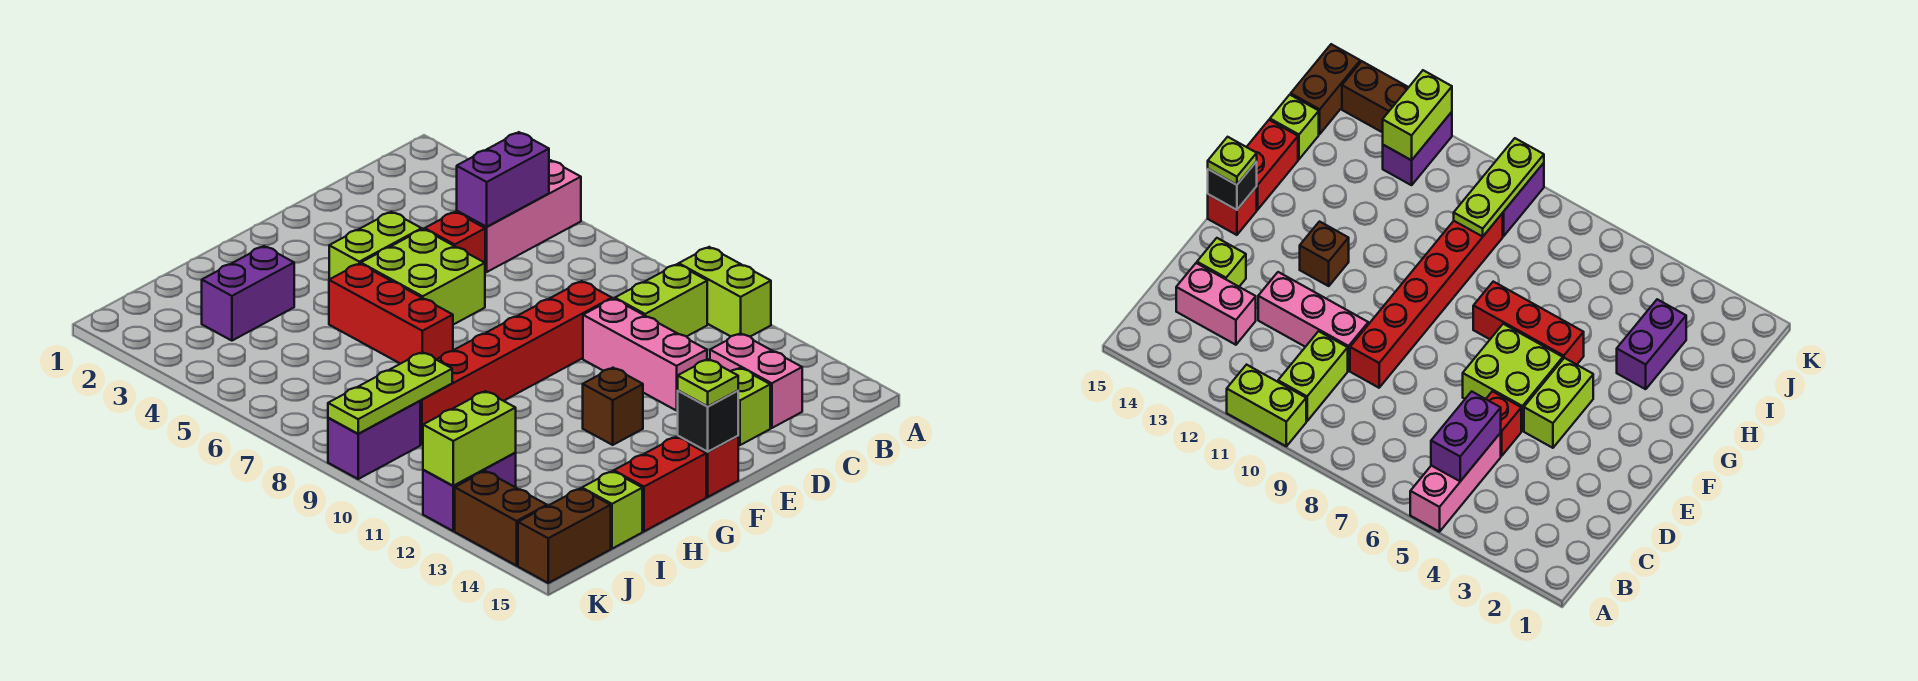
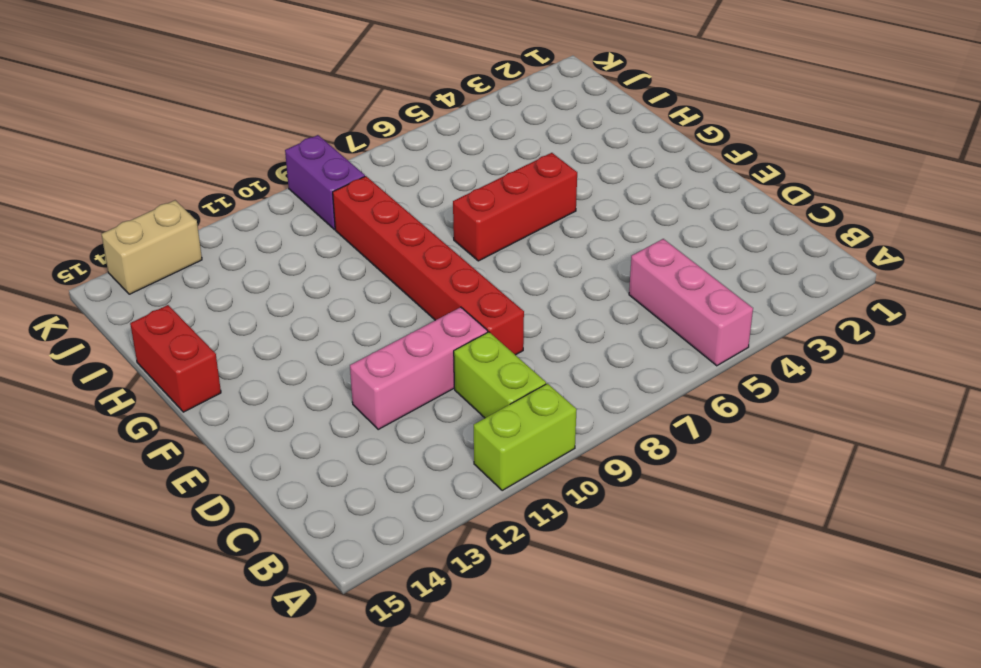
tan 1x2 brick [101,200,202,294] -> brown 1x2 brick [455,471,547,566]
none -> pink 1x2 brick [710,333,802,428]
none -> red 1x1 brick [425,212,485,263]
none -> lime 1x1 brick [731,368,770,445]

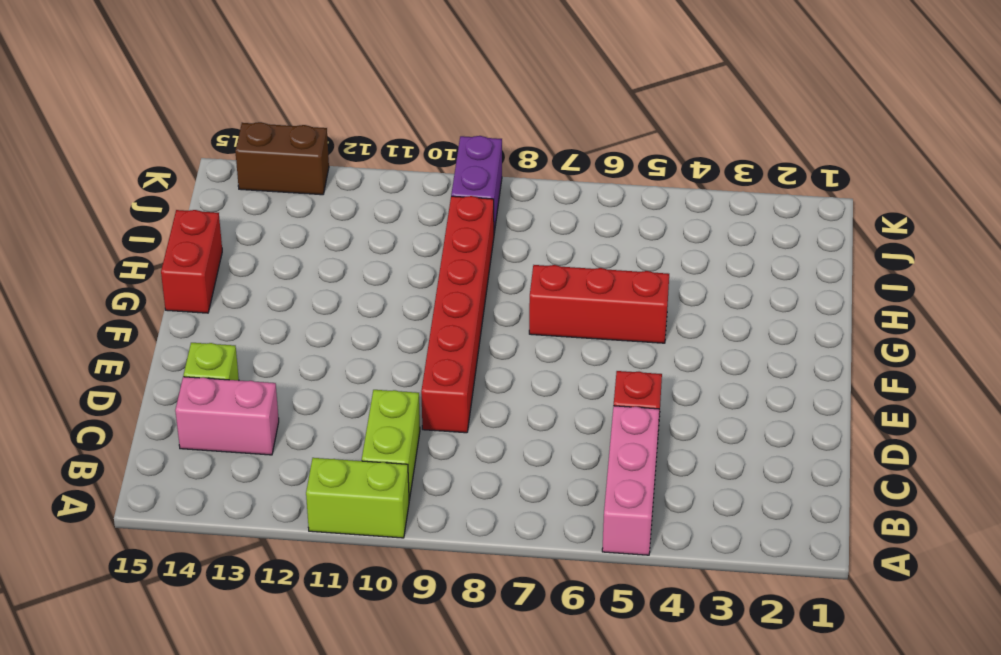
none -> pink 1x3 brick [583,299,707,411]
none -> lime 1x2 brick [329,212,422,279]
none -> lime 2x2 brick [361,229,485,325]

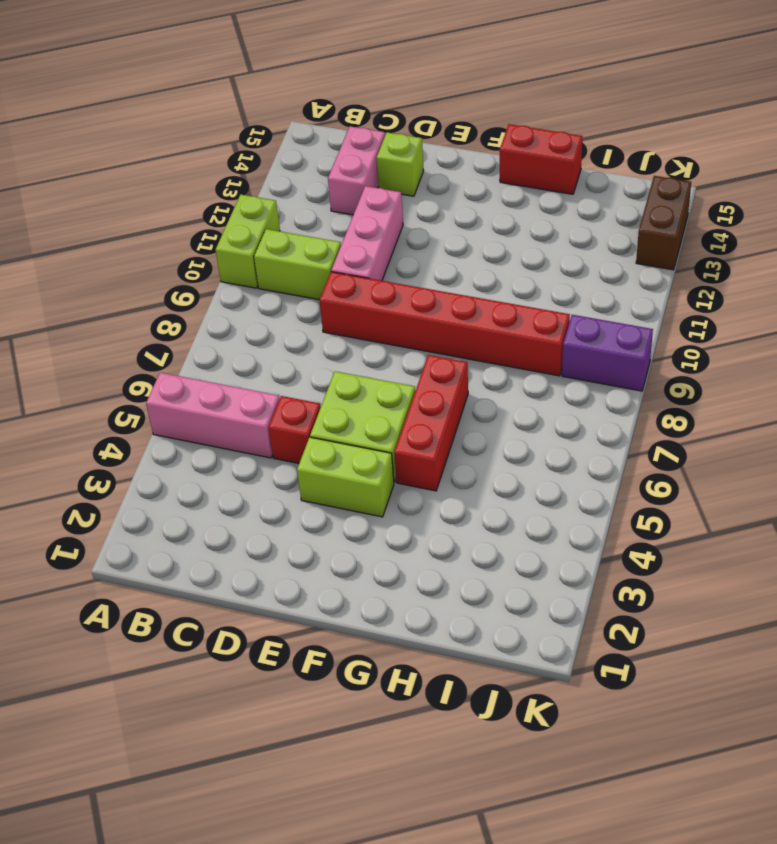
none -> brown 1x1 brick [583,368,643,445]
none -> red 1x1 brick [678,436,738,497]
none -> purple 1x2 brick [202,246,294,341]

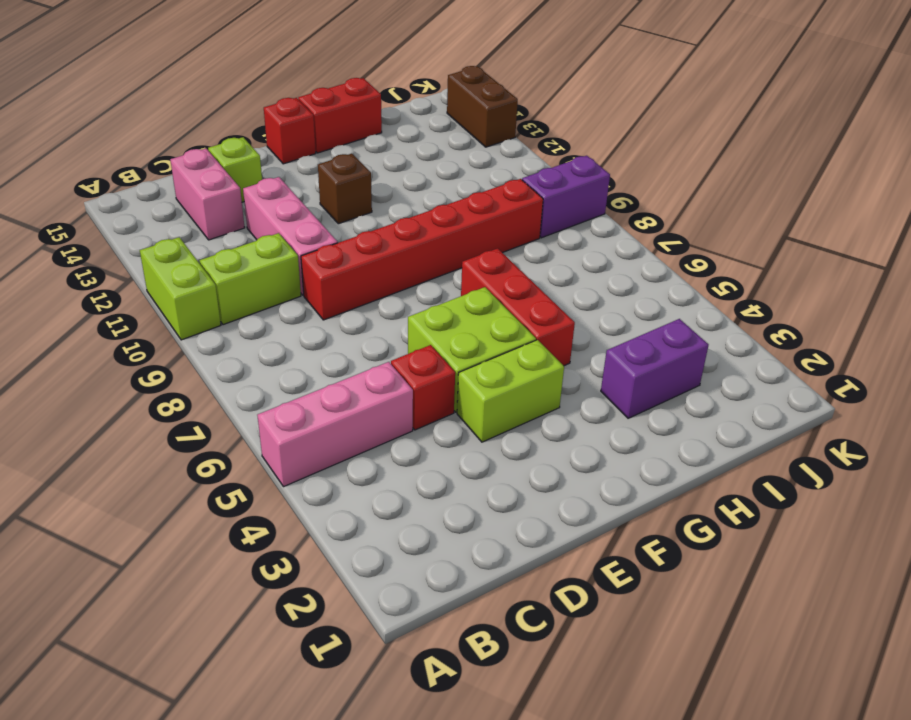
none -> lime 1x1 brick [582,471,642,549]
none -> purple 1x2 brick [423,453,516,531]
none -> brown 1x2 brick [518,488,611,583]

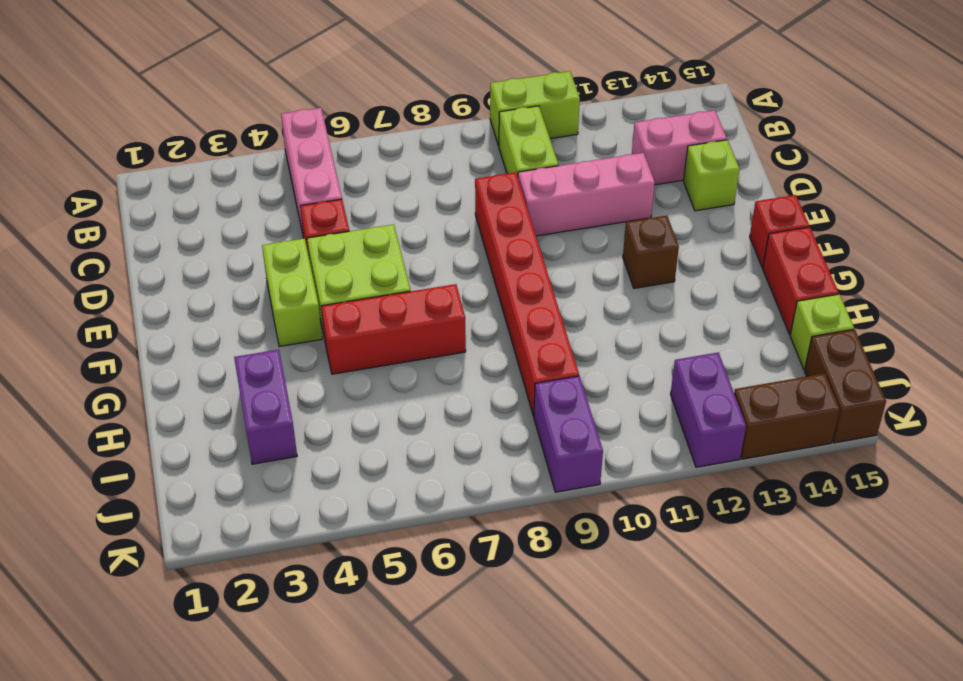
none -> purple 1x2 brick [457,132,549,227]
none -> black 1x1 brick [678,391,738,452]
none -> lime 1x3 plate [328,352,452,434]

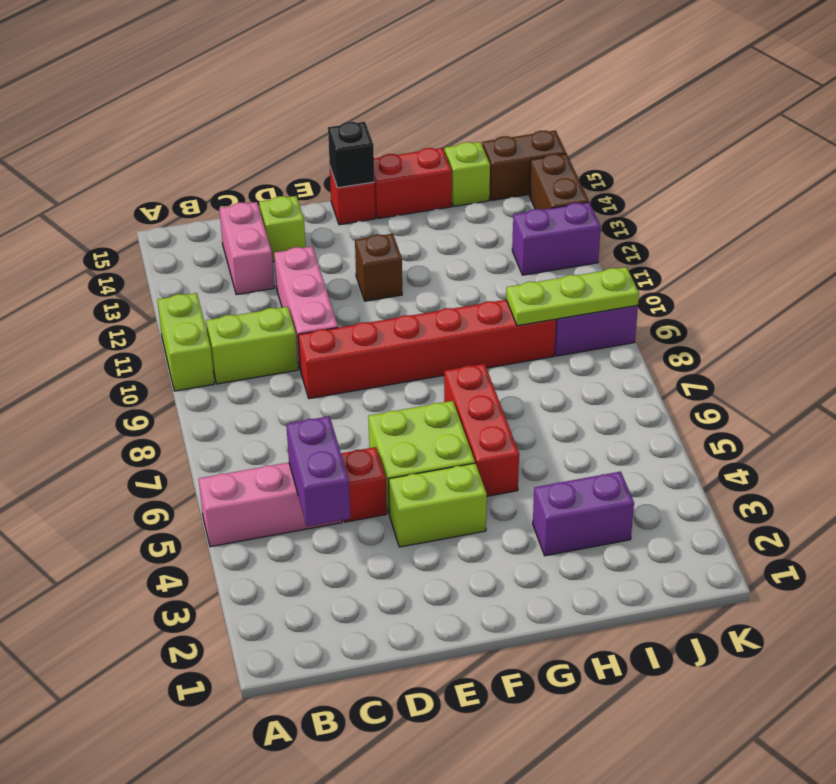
purple 1x2 brick [286,416,350,526] -> purple 1x2 brick turned to [457,132,549,227]
none -> lime 1x2 brick [423,391,516,486]
none -> lime 1x1 plate [678,359,738,406]

